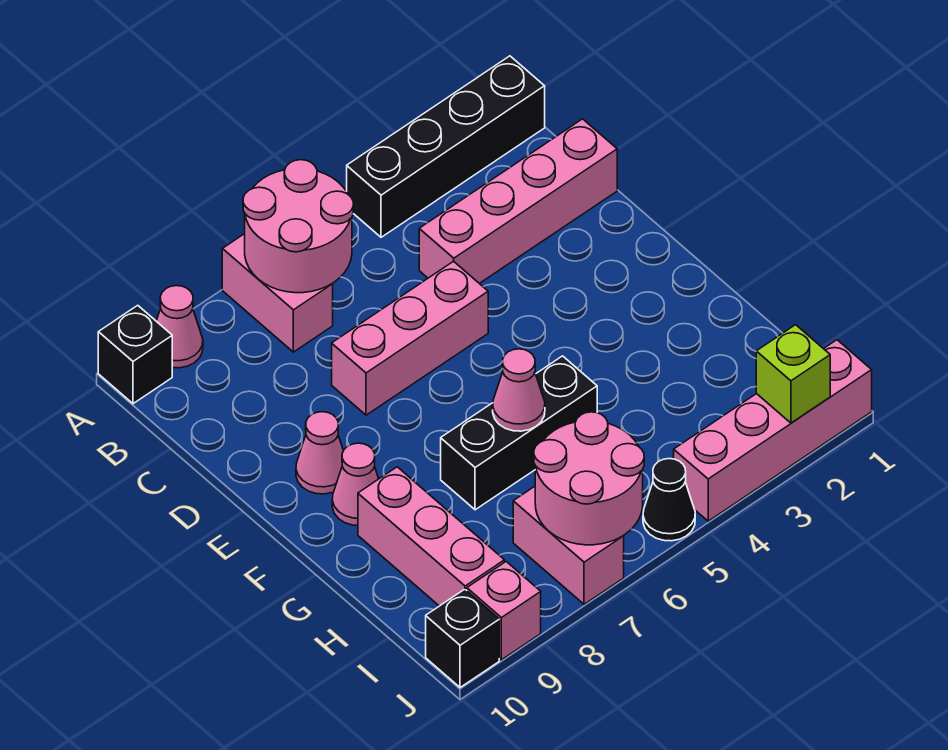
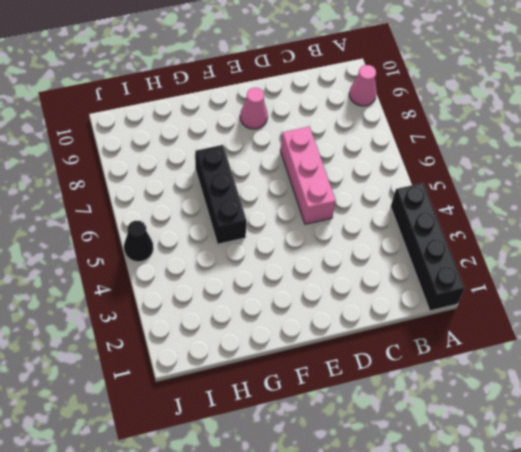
none -> pink 1x2 brick [222,234,333,352]
none -> black 1x1 brick [98,305,172,404]
none -> pink 1x4 brick [419,119,617,283]

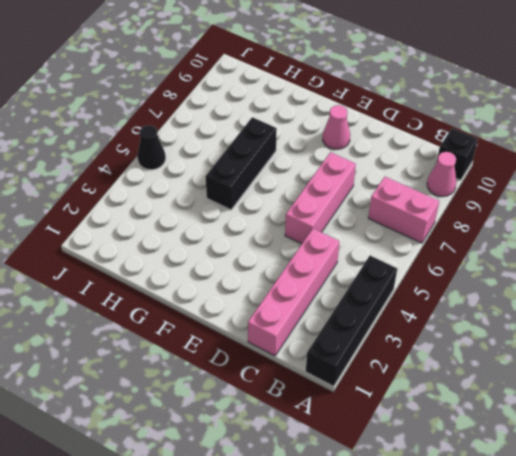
none -> pink 1x1 cone [332,443,379,525]
none -> pink 1x3 brick [358,467,504,606]
none -> pink 1x2 brick [513,486,624,604]

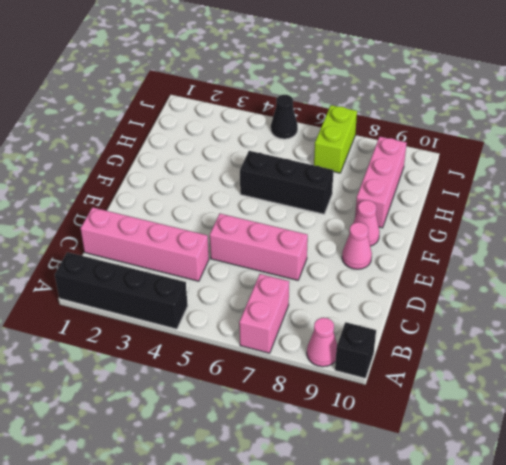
lime 1x2 brick [314,105,357,173] -> pink 1x2 brick [513,486,624,604]
none -> pink 1x4 brick [674,340,872,521]
none -> pink 1x1 brick [467,562,541,660]
none -> black 1x1 brick [426,589,499,687]

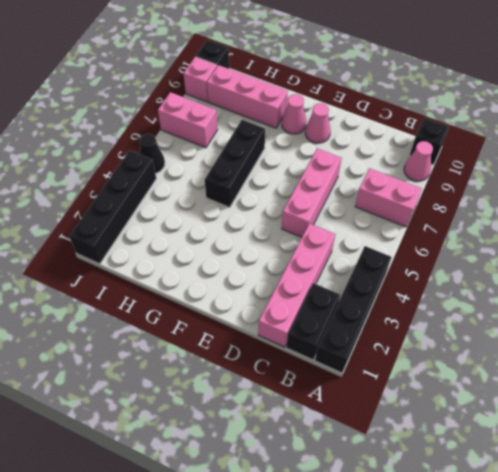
black 1x2 brick [286,283,340,360] -> none
black 1x4 brick [69,150,156,264] -> pink 1x4 brick [674,340,872,521]
none -> pink 2x2 round brick [243,160,353,293]
none -> pink 1x1 cone [493,349,545,431]
none -> pink 2x2 round brick [534,412,644,545]

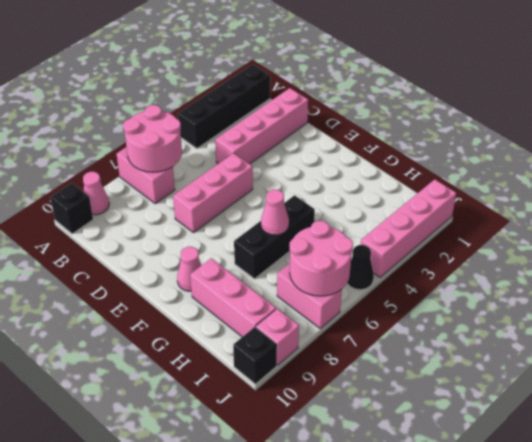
none -> pink 1x1 cone [296,412,344,494]
none -> lime 1x1 brick [756,325,830,423]

